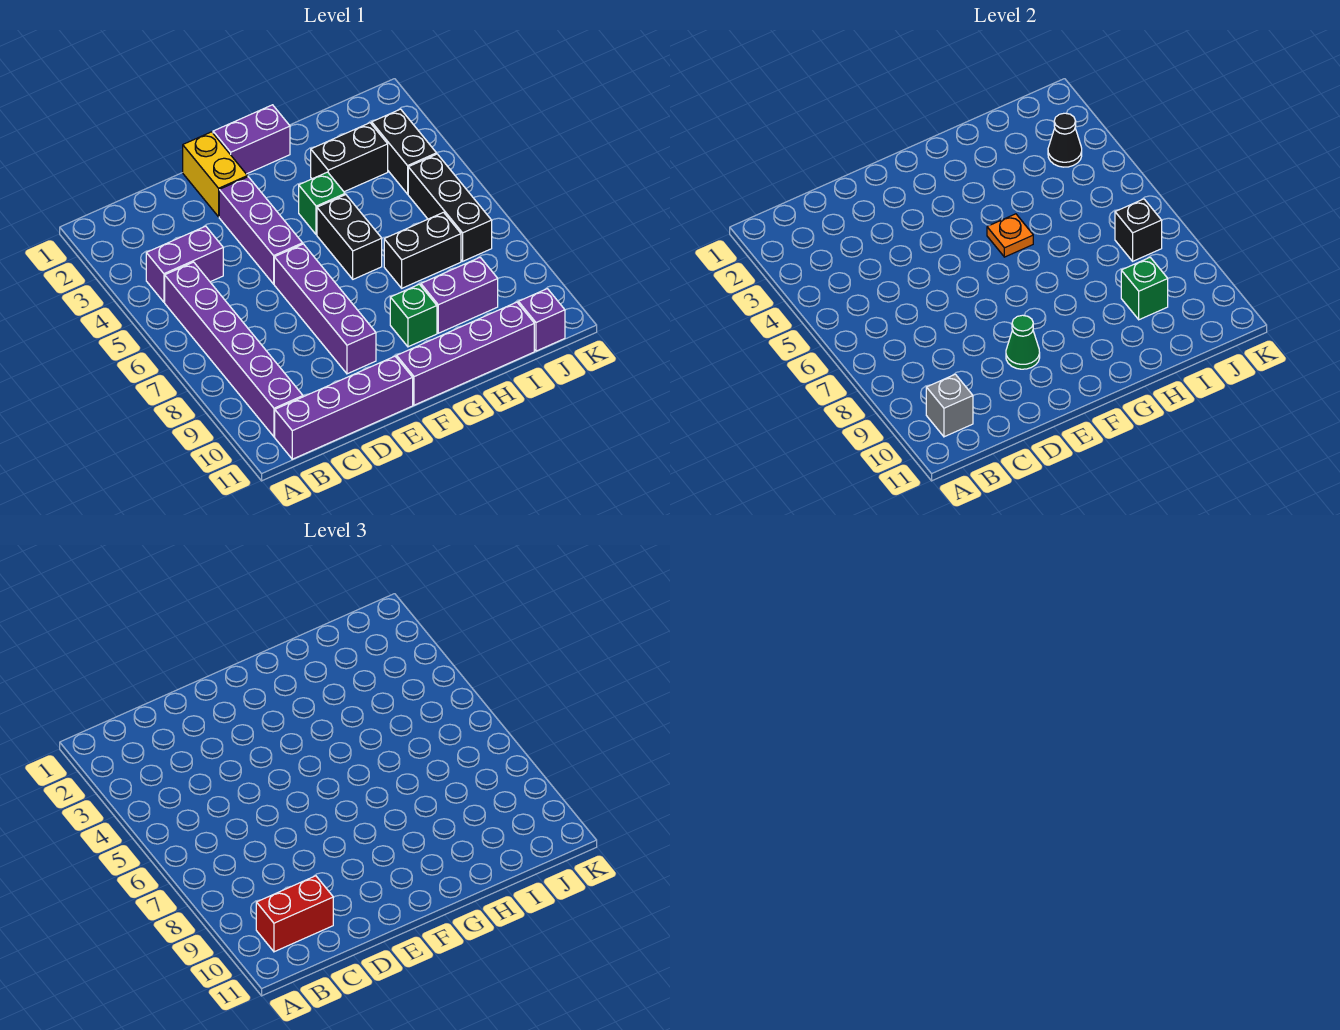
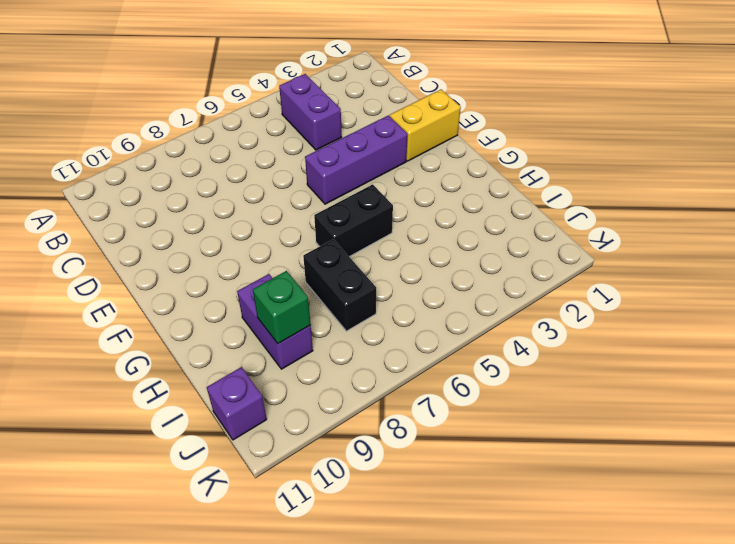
none -> purple 1x6 brick [165,262,303,437]
none -> purple 1x4 brick [275,356,413,459]
none -> purple 1x4 brick [274,244,376,374]

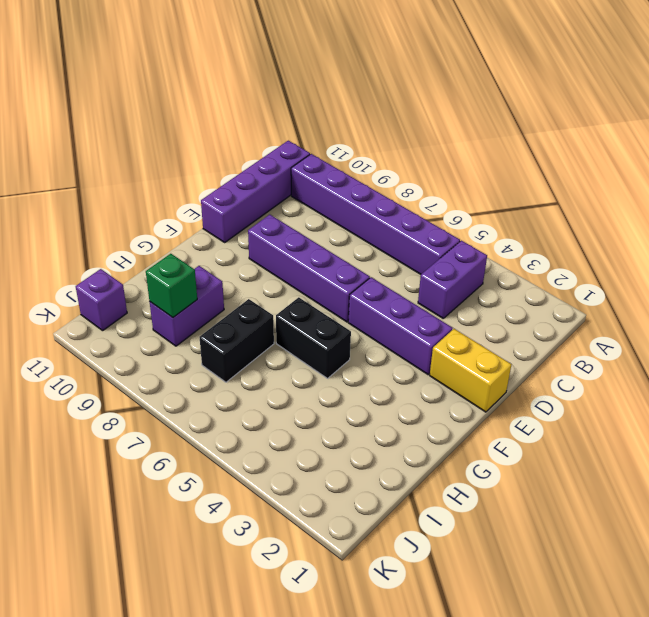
none -> purple 1x2 brick [213,105,290,174]
none -> purple 1x4 brick [397,302,534,405]
none -> green 1x1 brick [299,172,345,235]

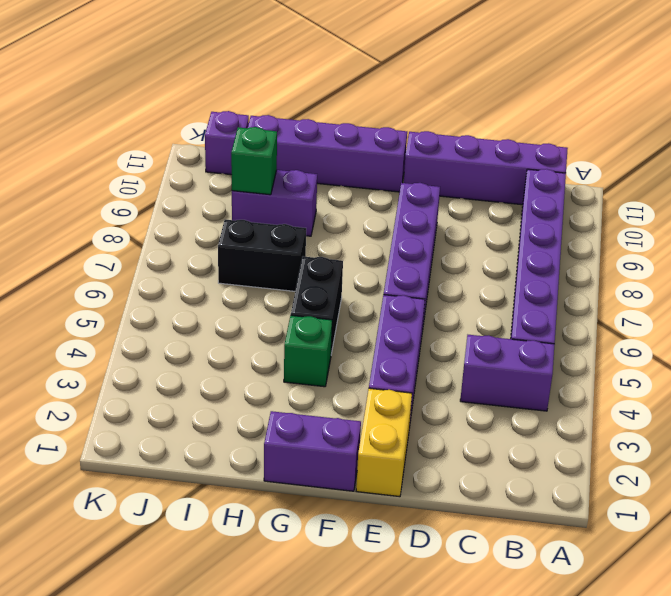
none -> green 1x1 brick [390,284,437,347]
none -> black 1x2 brick [311,123,388,192]
none -> black 1x2 brick [372,109,436,194]

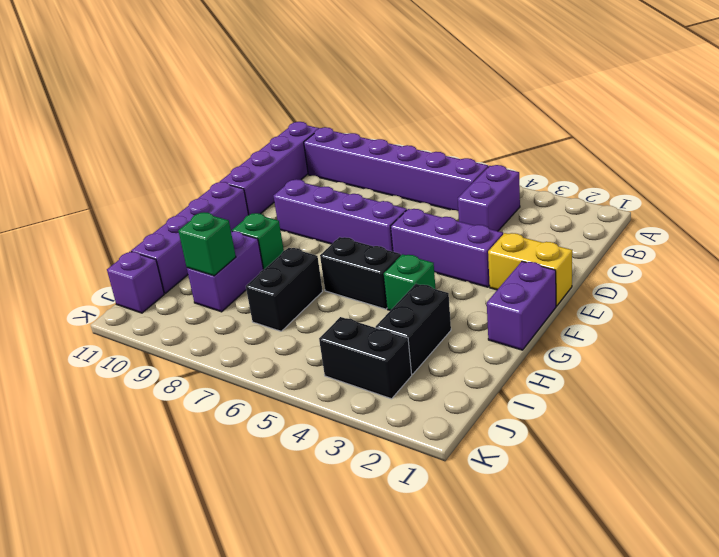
none -> black 1x3 brick [408,154,492,261]
none -> grey 1x1 brick [926,374,973,437]
none -> green 1x1 cone [1006,315,1040,369]

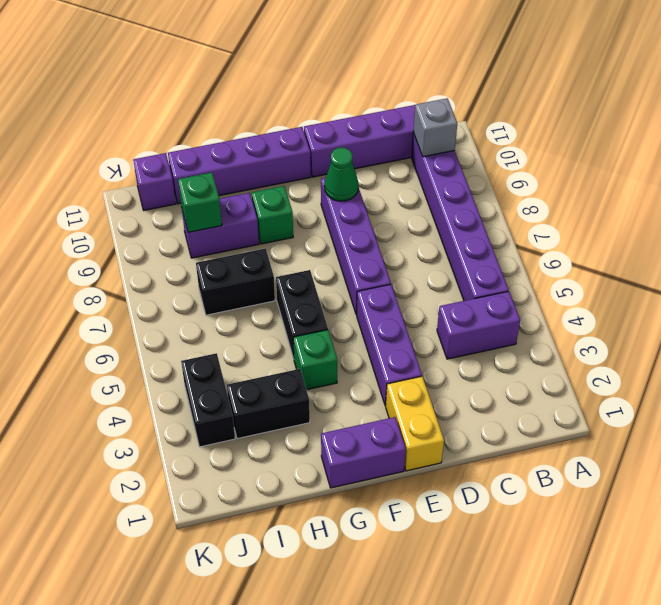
none -> black 1x3 brick [408,154,492,261]
none -> orange 1x1 plate [987,214,1033,257]
none -> black 1x1 cone [1048,113,1082,167]

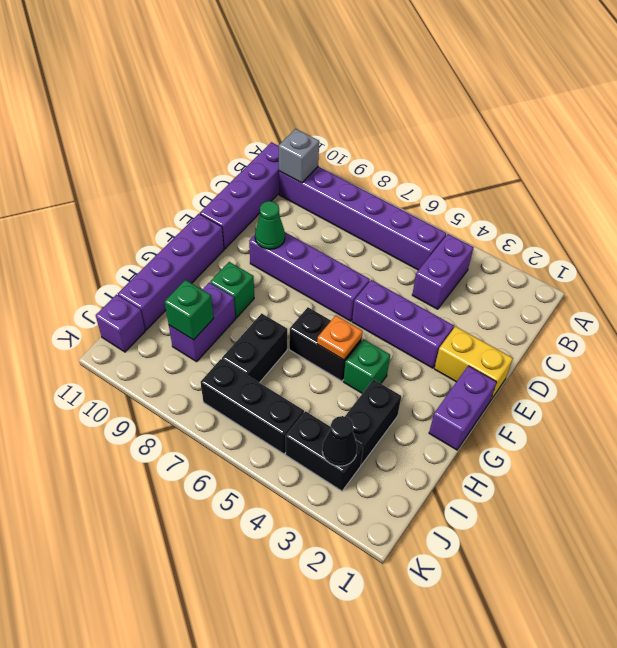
none -> black 1x1 brick [1115,199,1162,261]
none -> red 1x2 brick [256,876,333,952]

